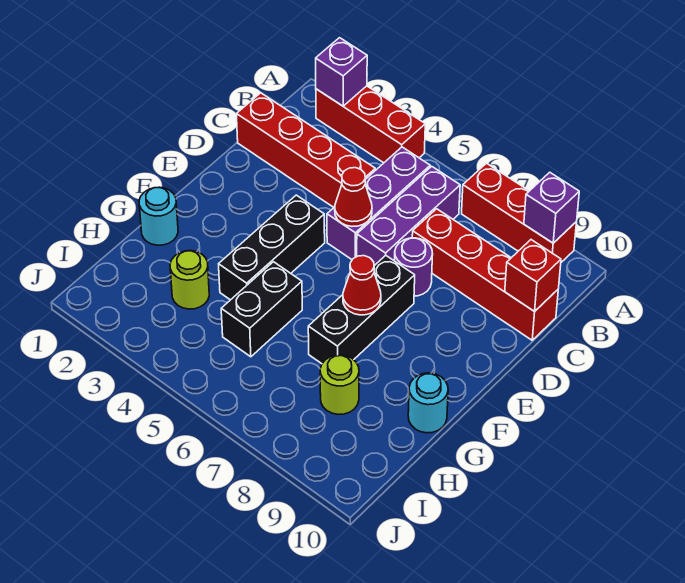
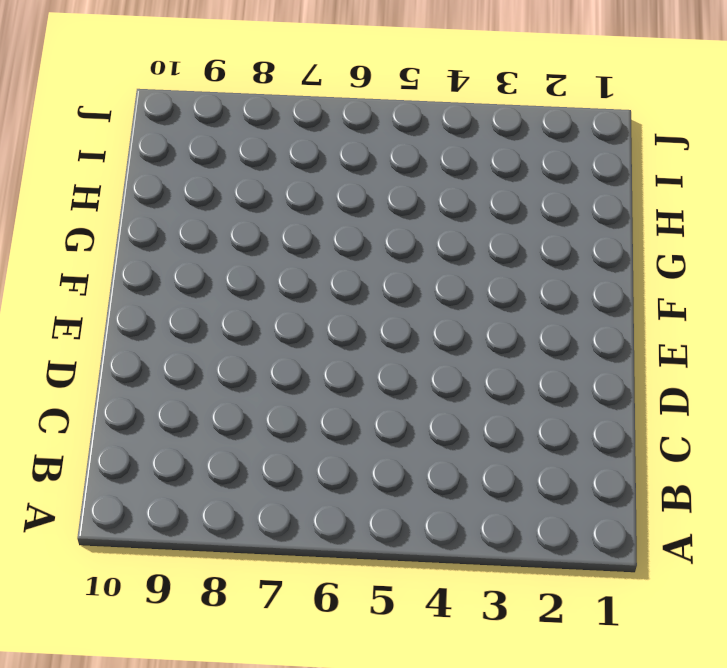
none -> red 1x3 brick [316,86,425,163]
none -> red 1x3 brick [462,163,577,262]
none -> purple 1x3 brick [327,147,430,259]

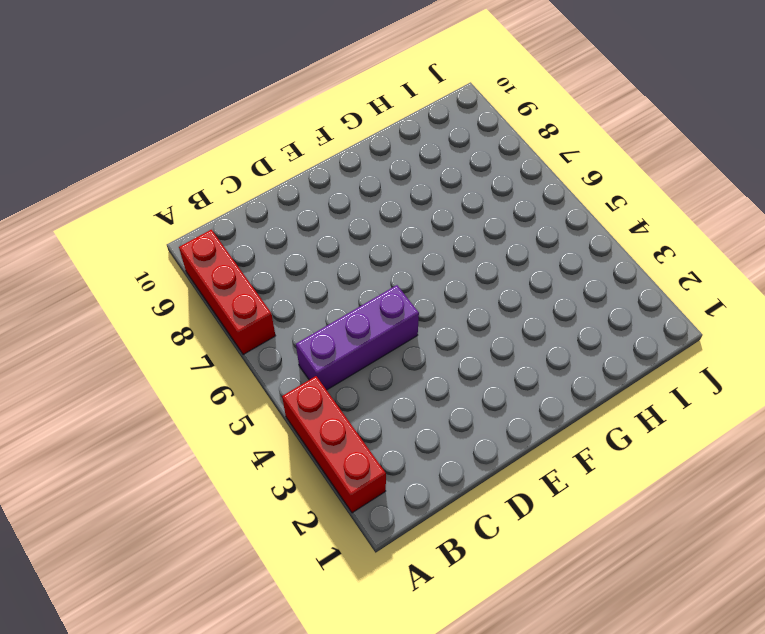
none -> purple 1x3 brick [357,166,460,266]
none -> red 1x4 brick [236,93,375,207]
none -> red 1x4 brick [412,209,558,340]

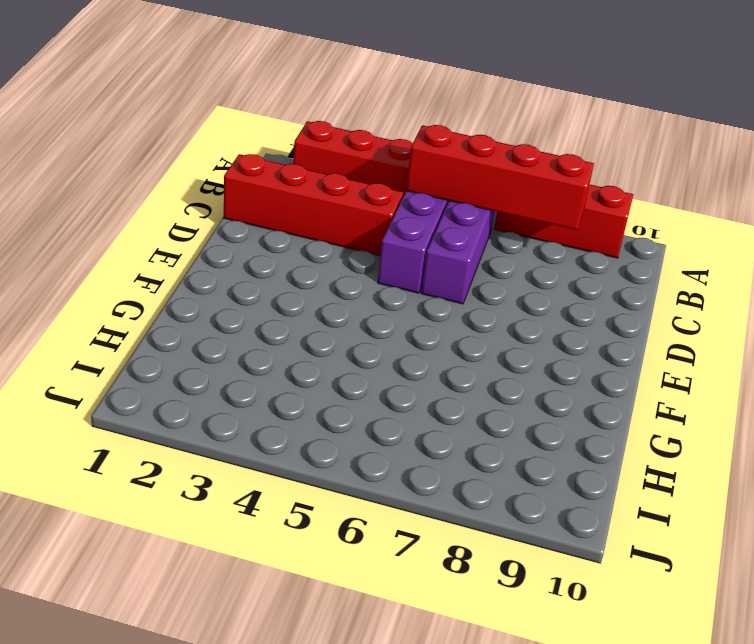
red 1x4 brick [406,125,594,230] -> red 1x4 brick moved to [412,209,558,340]
none -> purple 1x1 round brick [395,238,433,296]
none -> black 1x3 brick [219,195,325,300]
none -> black 1x3 brick [308,255,415,364]

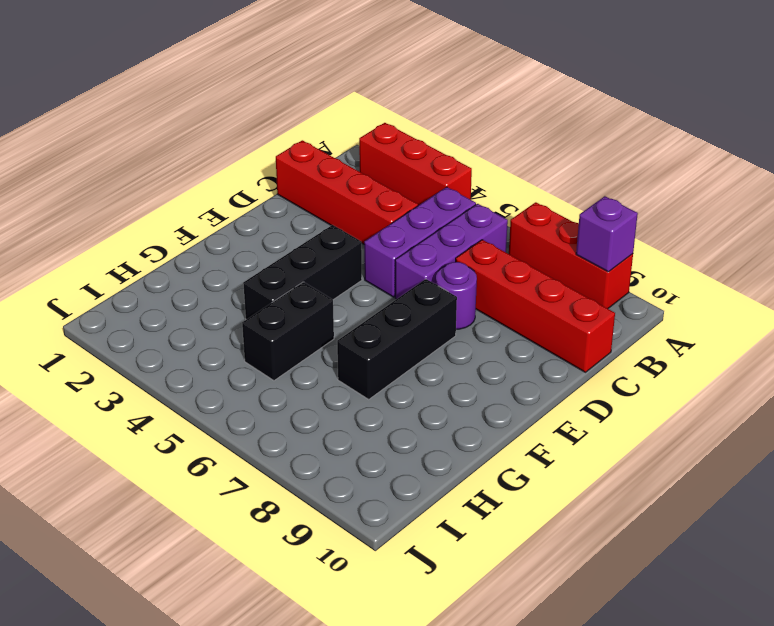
none -> cyan 1x1 round brick [139,187,178,245]
none -> cyan 1x1 round brick [408,373,448,433]
none -> lime 1x1 round brick [170,251,209,309]

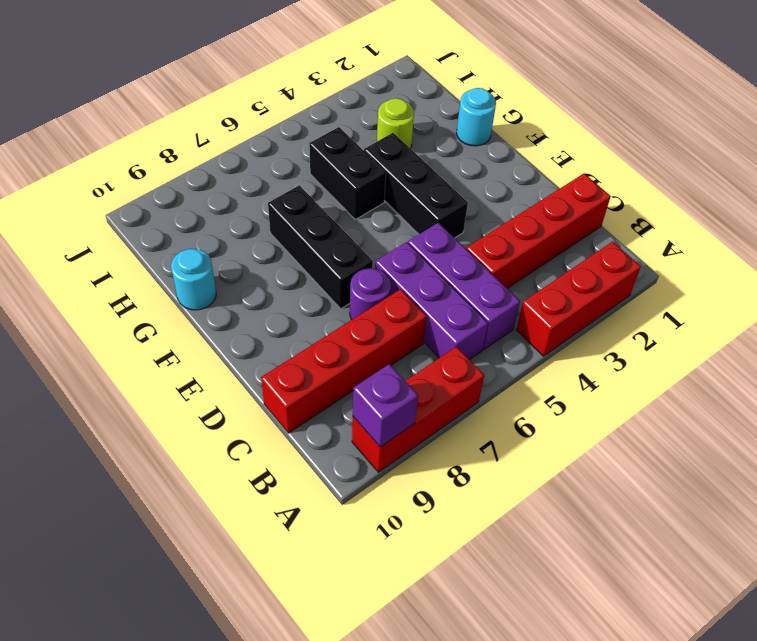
none -> lime 1x1 round brick [320,355,359,415]
none -> purple 1x1 brick [316,38,367,106]
none -> red 1x1 brick [505,240,561,312]

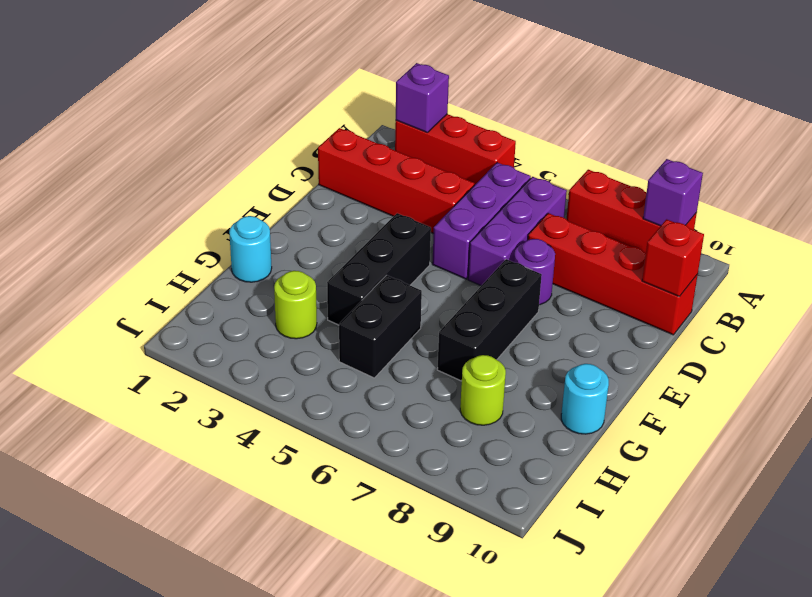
none -> red 1x1 cone [335,168,372,226]
none -> red 1x1 cone [343,256,381,315]

